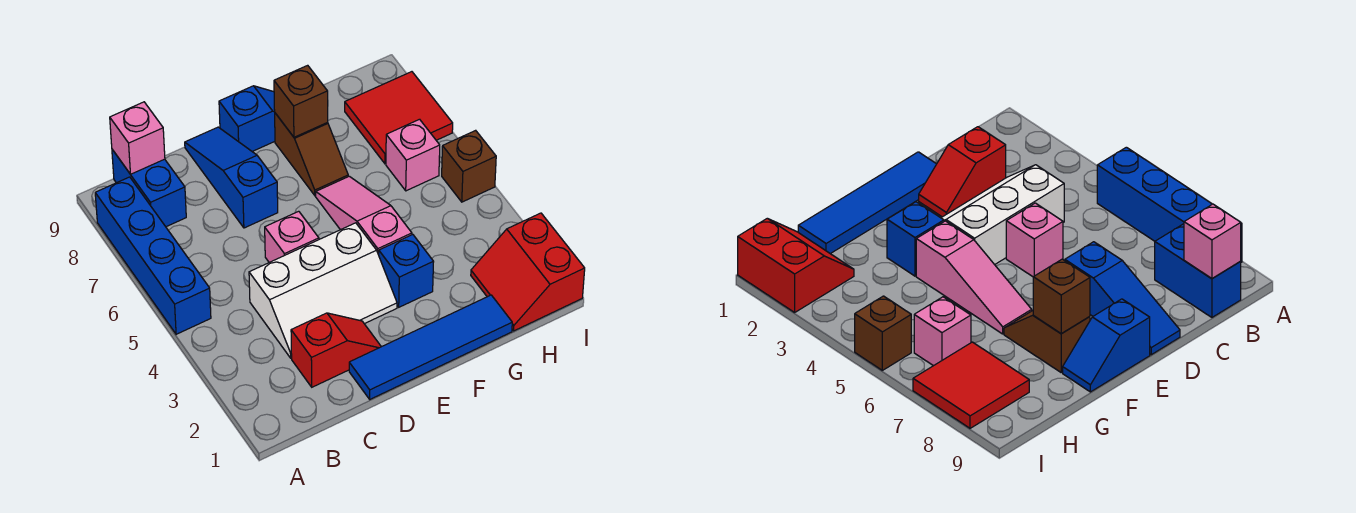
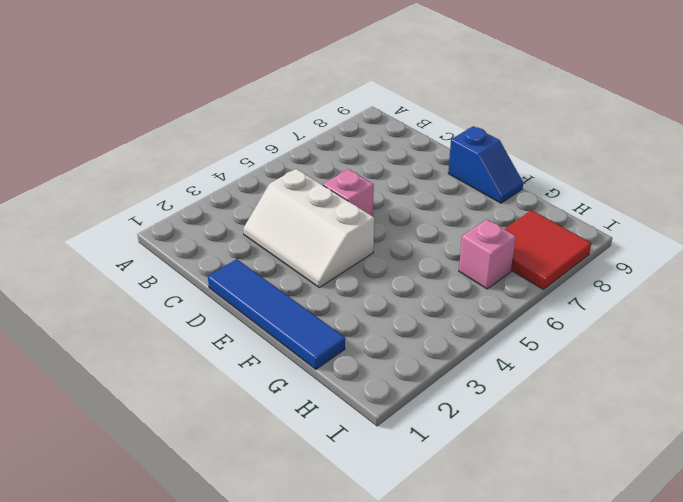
none -> blue 1x4 brick [95,177,211,334]
none -> blue 1x2 brick [112,150,186,227]
none -> red 1x2 slope [291,313,381,387]

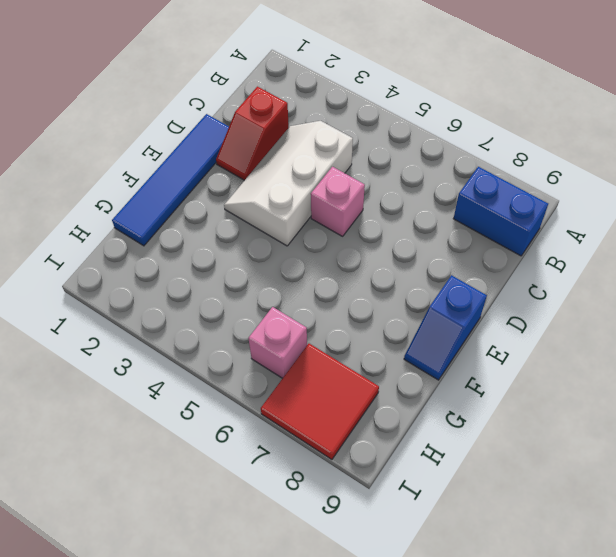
none -> blue 1x4 brick [95,177,211,334]
none -> blue 1x3 slope [185,127,278,228]
none -> blue 1x1 brick [379,235,434,307]

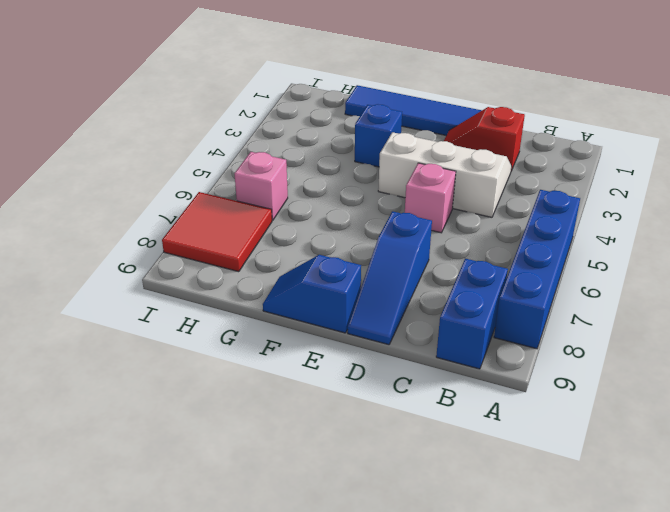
none -> pink 1x3 slope [316,176,412,255]
none -> brown 1x2 slope [275,113,348,196]
none -> red 2x2 slope [471,213,585,331]

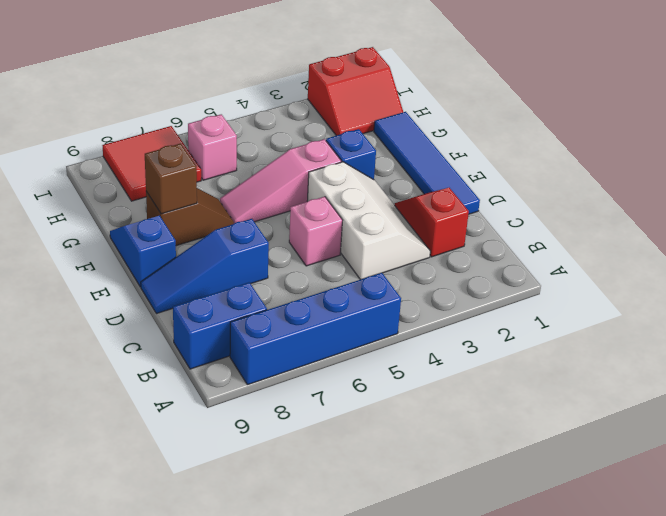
none -> brown 1x1 brick [442,130,496,202]
none -> pink 1x1 brick [110,102,165,174]

